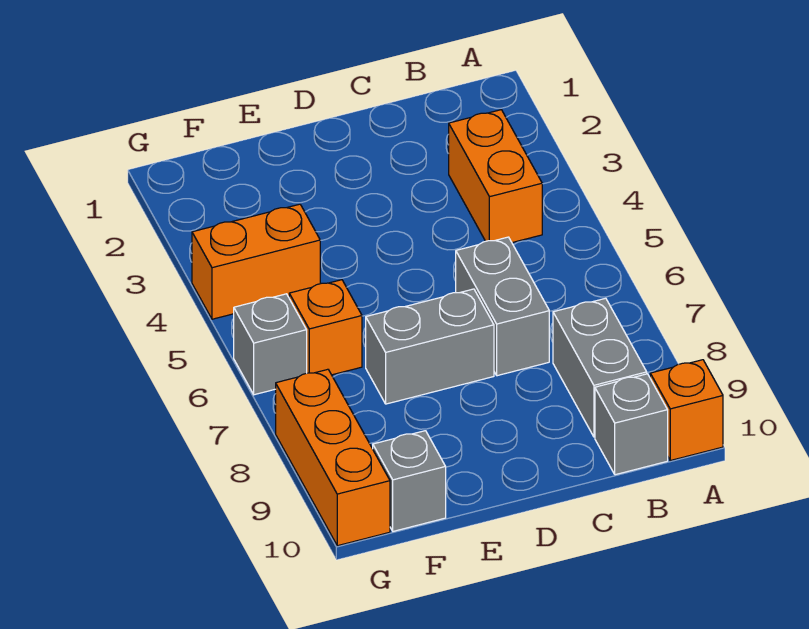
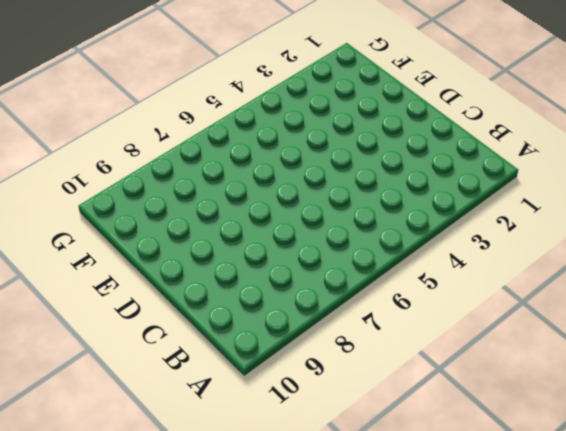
none -> orange 1x1 brick [650,360,723,461]
none -> orange 1x2 brick [449,110,542,243]

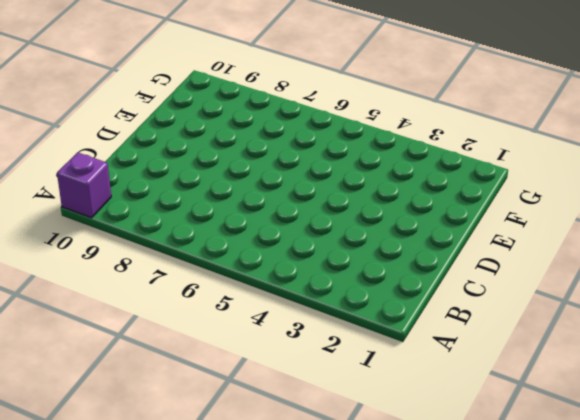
purple 1x1 brick [57,152,111,218] -> orange 1x1 brick [650,360,723,461]
none -> orange 1x2 brick [449,110,542,243]
none -> grey 1x2 brick [553,298,647,437]

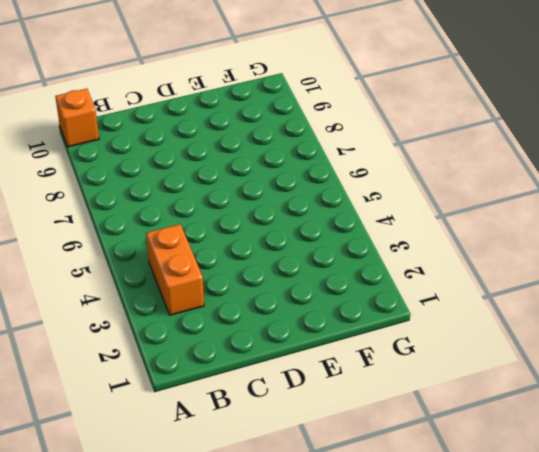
none -> grey 1x2 brick [553,298,647,437]
none -> grey 1x1 brick [595,374,668,475]

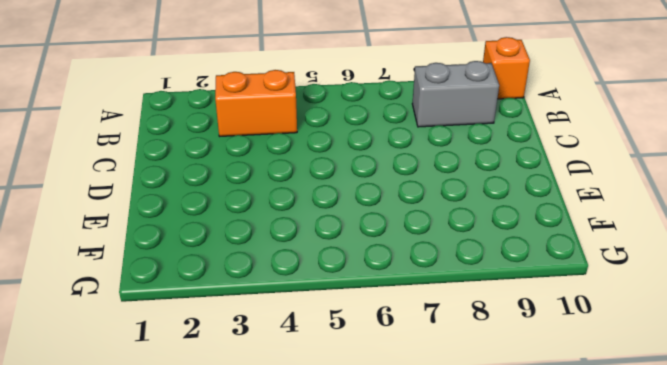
none -> grey 1x1 brick [595,374,668,475]
none -> grey 1x2 brick [456,237,549,376]

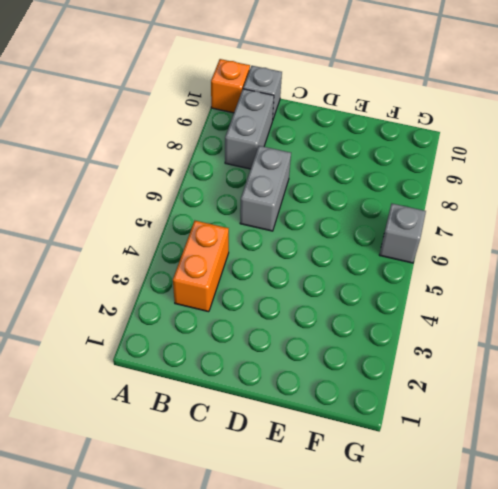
none -> grey 1x2 brick [366,289,494,404]
none -> orange 1x2 brick [192,204,320,319]

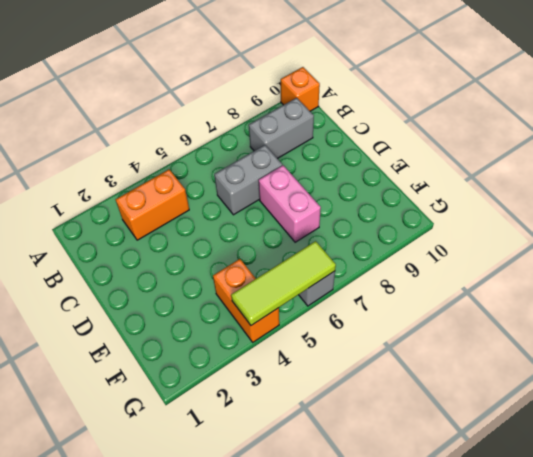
pink 1x2 brick [259,165,321,242] -> grey 1x2 brick [366,289,494,404]
lime 1x3 tile [231,241,336,325] -> none
none -> grey 1x1 brick [595,374,668,475]
none -> orange 1x1 brick [289,280,362,375]

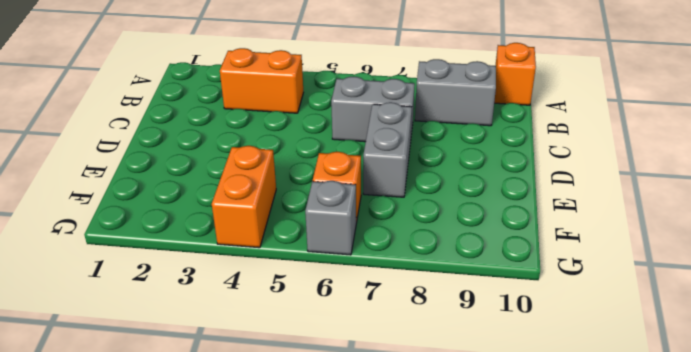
none -> grey 1x1 brick [595,374,668,475]
none -> grey 1x1 brick [373,431,446,531]

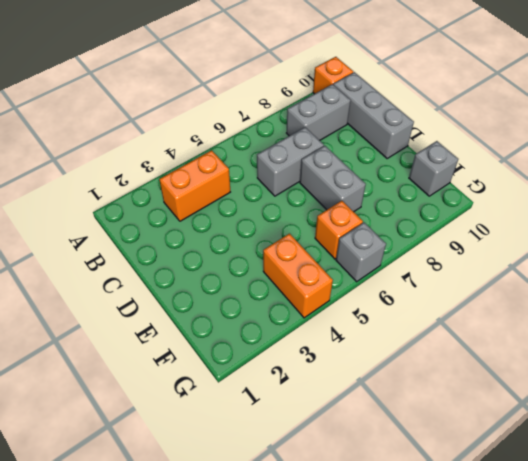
grey 1x3 brick [333,72,414,158] -> grey 1x1 brick [595,374,668,475]
none -> orange 1x3 brick [276,369,390,546]

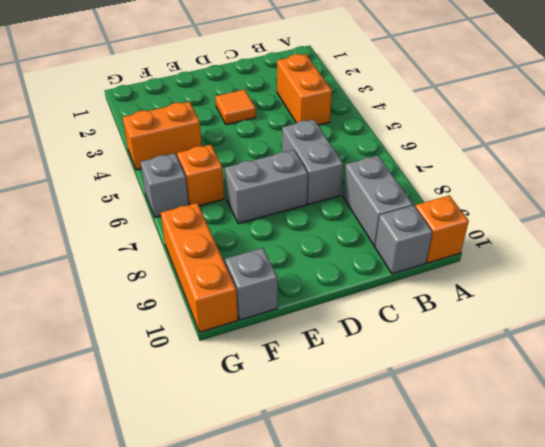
orange 1x1 tile [215,89,256,125] -> none

